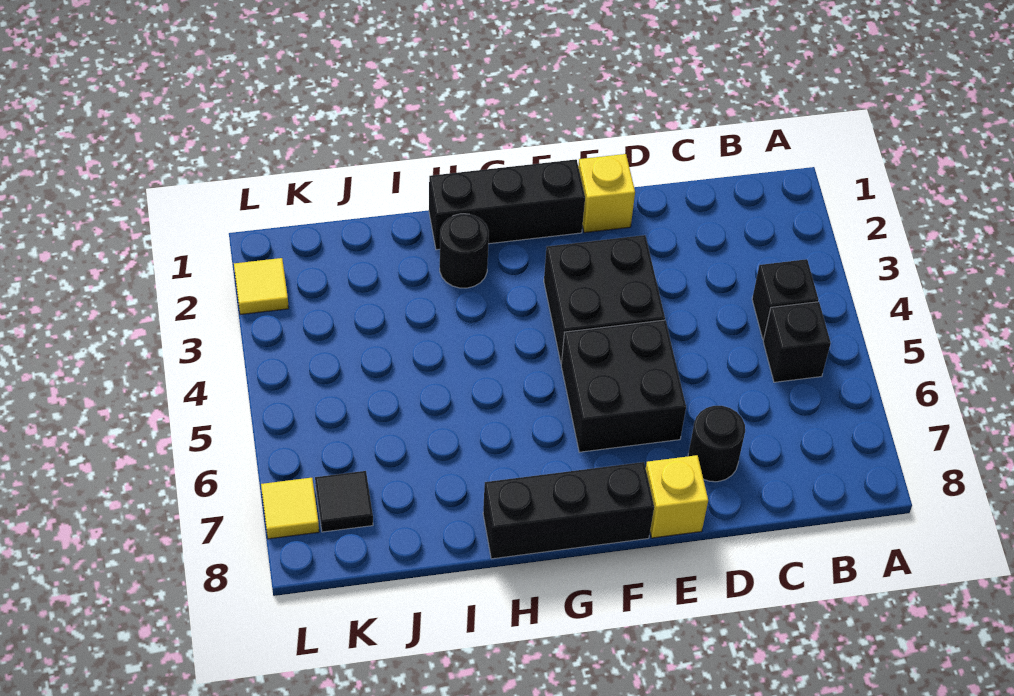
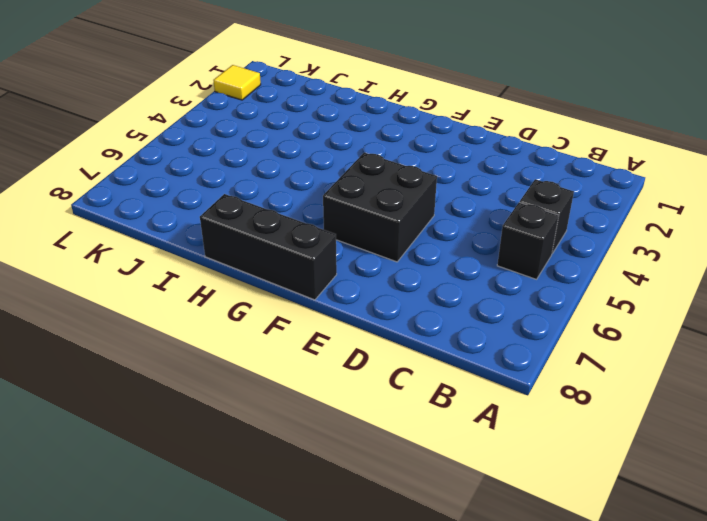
none -> black 1x1 round brick [688,406,745,482]
none -> yellow 1x1 brick [578,154,635,233]
none -> black 2x2 brick [544,235,665,363]

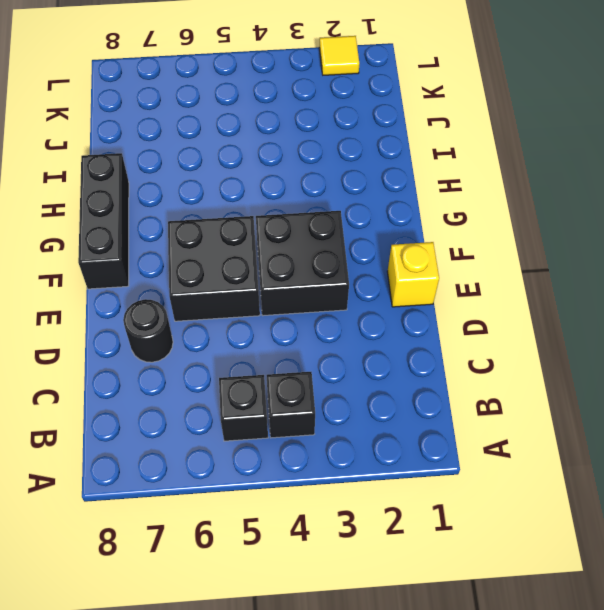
none -> yellow 1x1 brick [646,455,708,538]
none -> black 1x3 brick [429,159,585,250]
none -> black 1x1 round brick [440,214,489,288]

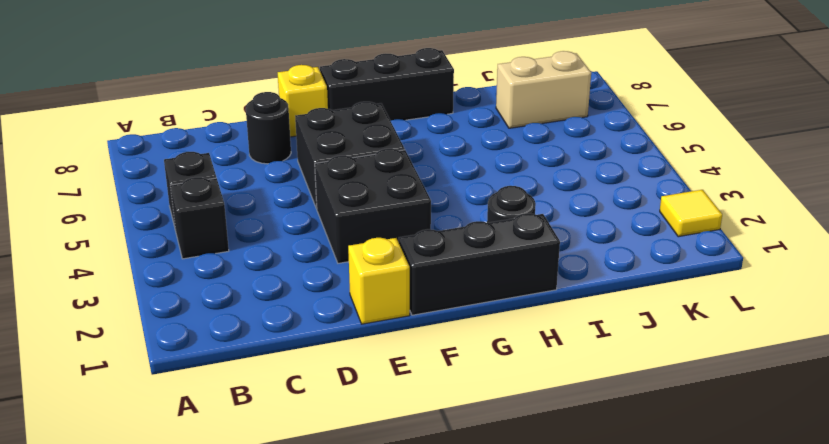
tan 1x2 brick [496,51,591,128] -> black 1x1 tile [315,471,373,532]
none -> yellow 1x1 tile [261,478,319,539]

